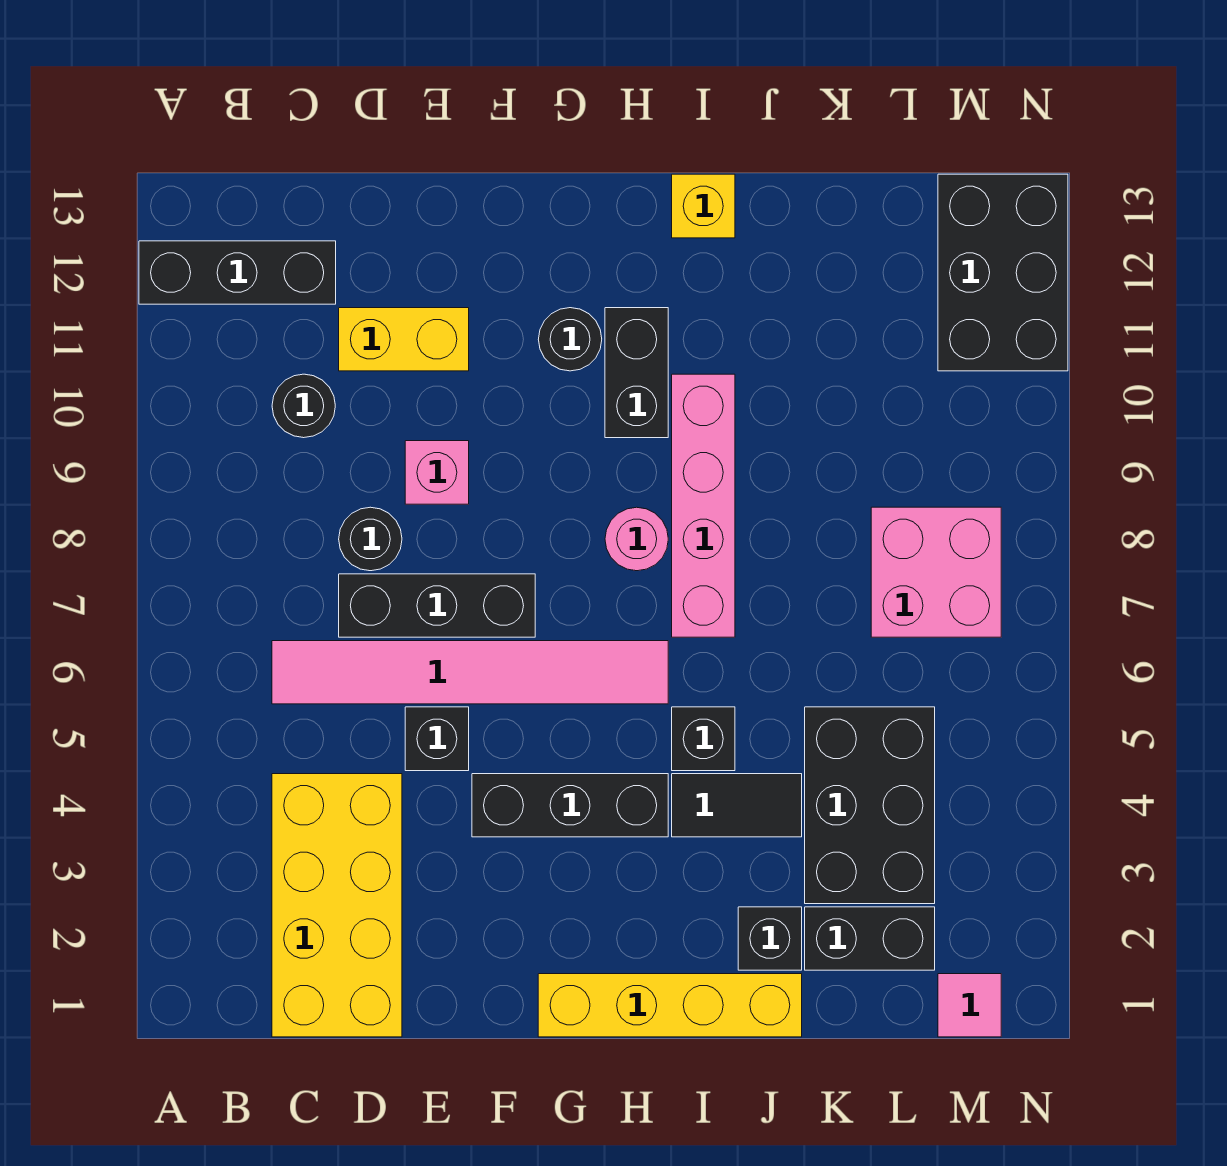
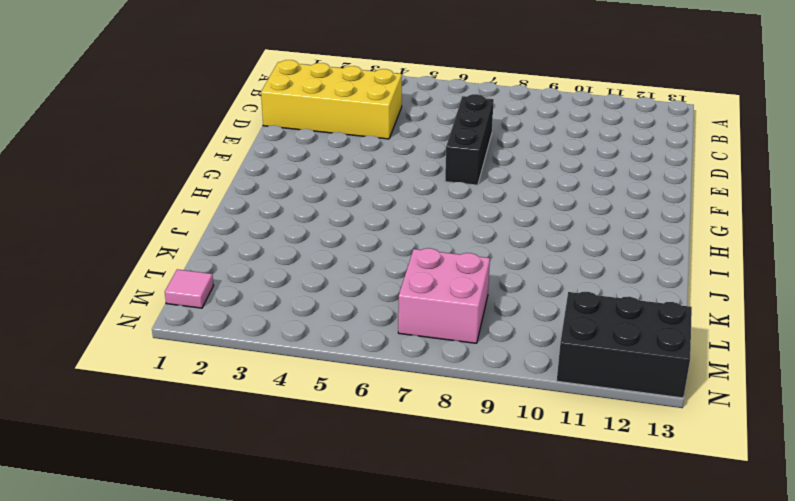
none -> black 1x3 brick [139,241,336,304]
none -> pink 1x6 tile [272,641,668,704]
none -> black 1x1 round brick [272,374,335,438]

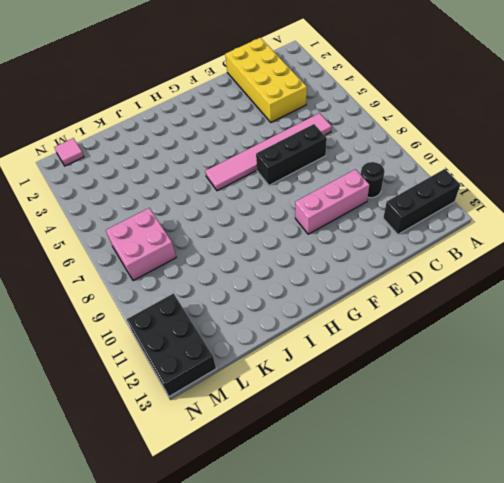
pink 1x3 brick [295,169,369,234] -> none
none -> black 1x1 round brick [339,507,402,571]
none -> yellow 1x2 brick [339,308,469,371]
none -> black 1x1 brick [405,707,469,771]

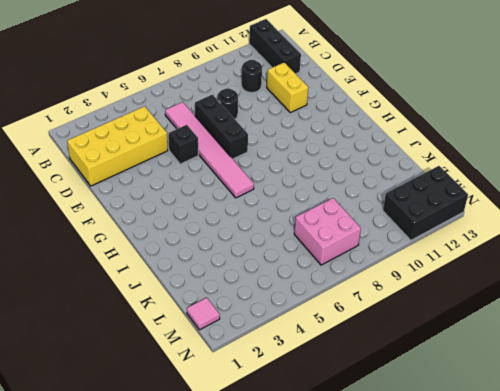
none -> pink 1x1 brick [405,441,469,504]
none -> black 1x3 brick [472,774,668,837]
none -> yellow 1x4 brick [538,974,802,1037]

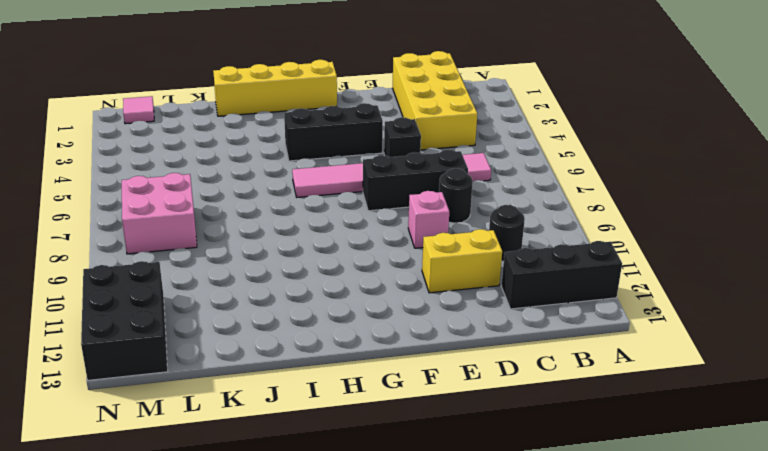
none -> black 1x1 round brick [538,308,602,371]
none -> pink 1x1 round brick [605,507,668,571]
none -> black 1x2 brick [605,308,668,438]

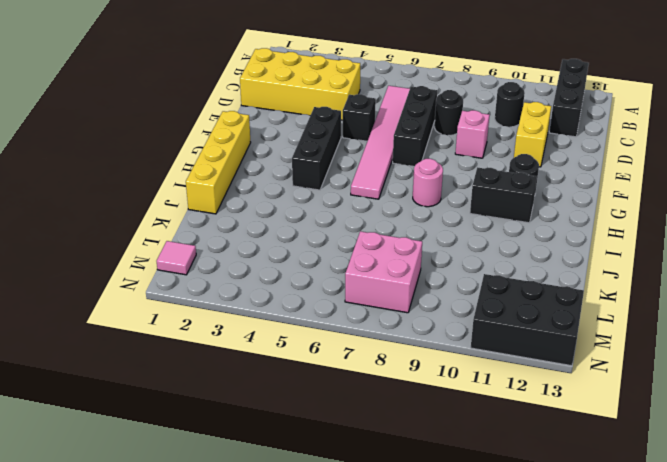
none -> black 1x2 tile [672,774,802,837]
none -> black 1x1 brick [672,707,735,771]
none -> pink 1x4 brick [672,374,735,637]

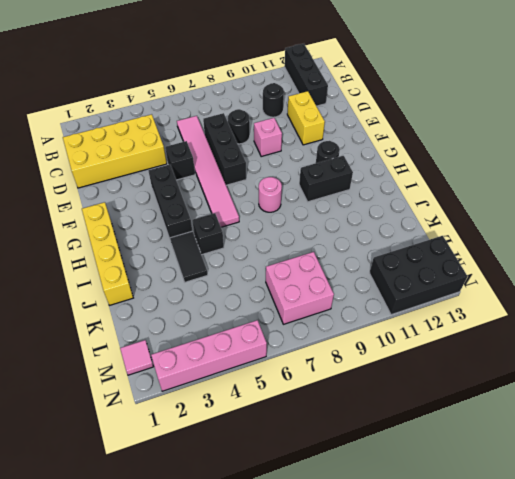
pink 1x4 brick [151,320,267,391] -> pink 1x4 brick moved to [672,374,735,637]
none -> yellow 1x1 brick [672,174,735,238]
none -> black 1x1 brick [738,907,802,970]
none -> black 1x2 brick [805,907,935,970]

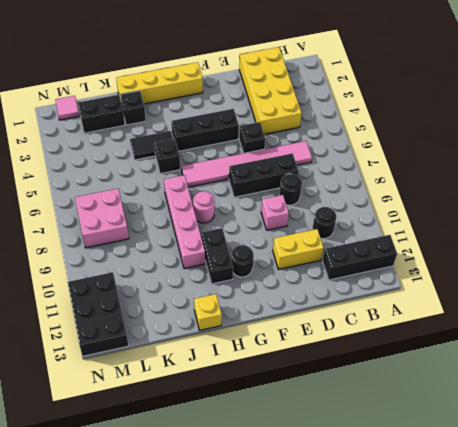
none -> black 2x3 brick [805,707,935,904]

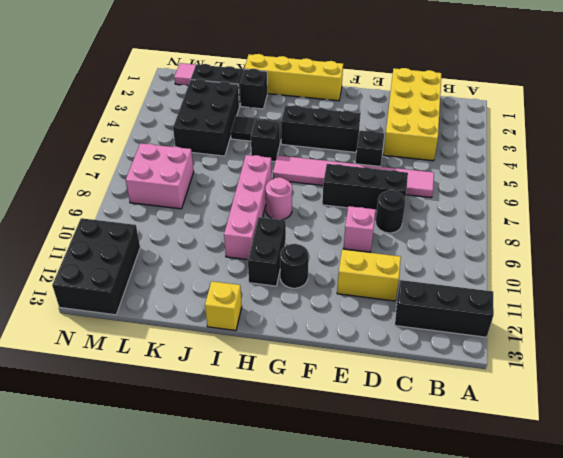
none -> black 1x1 round brick [272,374,335,438]

